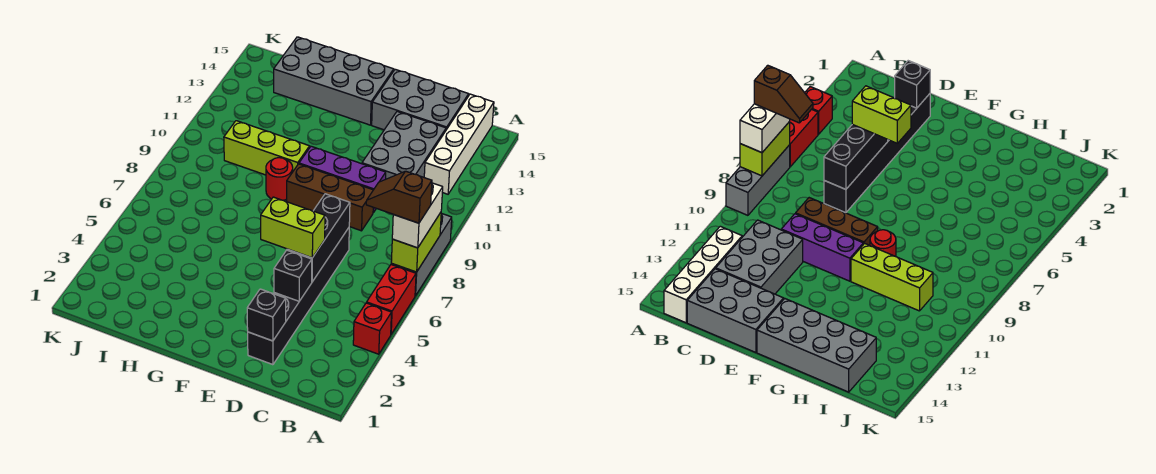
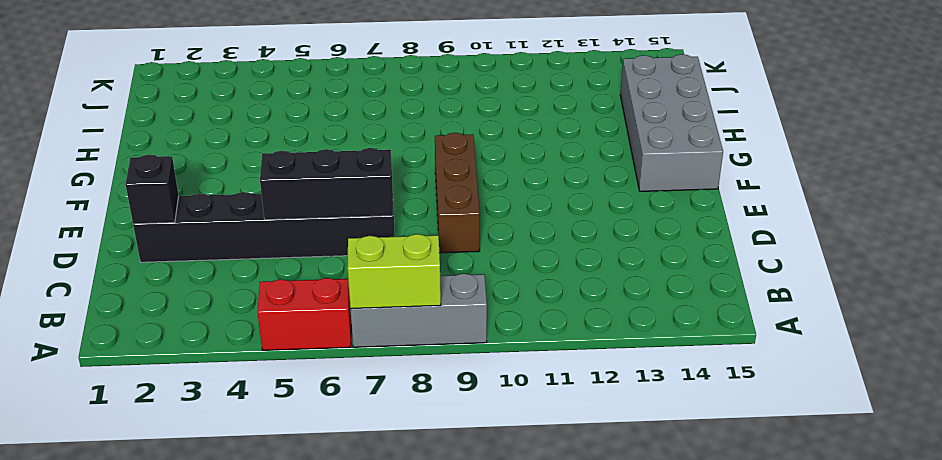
none -> red 1x1 brick [353,303,392,354]
none -> white 1x4 brick [424,94,494,194]
none -> grey 2x3 brick [362,112,446,179]

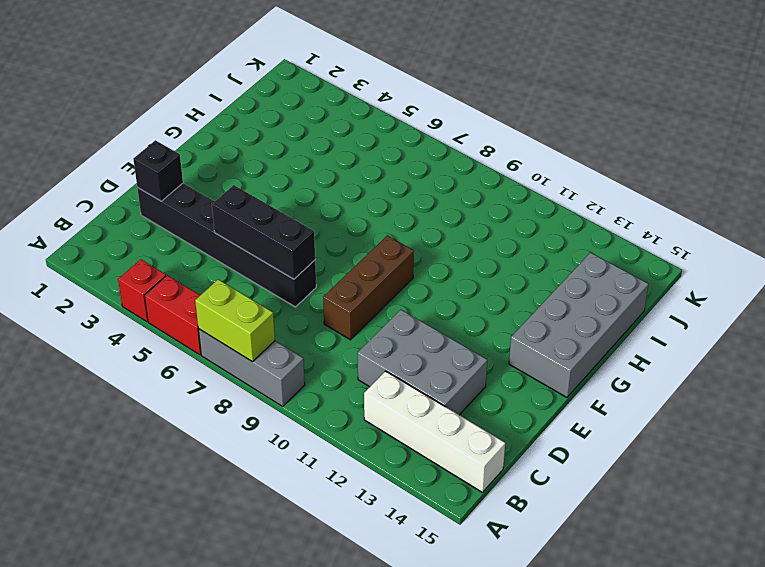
none -> grey 2x3 brick [372,69,469,130]
none -> purple 1x3 brick [299,146,386,213]
none -> red 1x1 round brick [266,158,293,200]

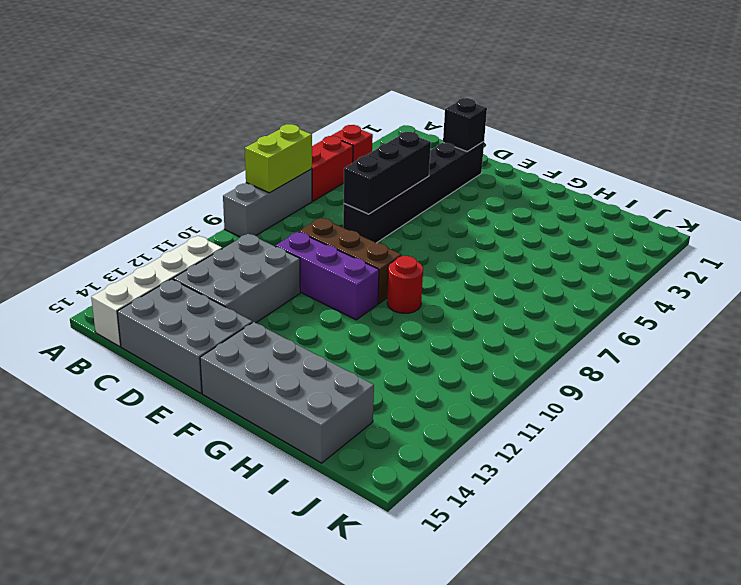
none -> lime 1x3 brick [224,121,310,175]
none -> black 1x1 brick [274,250,312,301]
none -> white 1x2 brick [392,183,443,248]

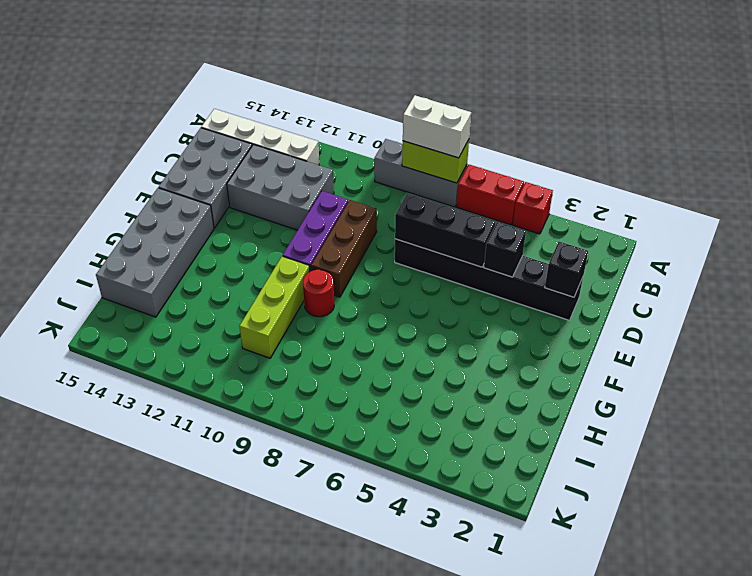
none -> lime 1x2 brick [261,197,325,258]
none -> brown 1x2 slope [366,171,432,223]

